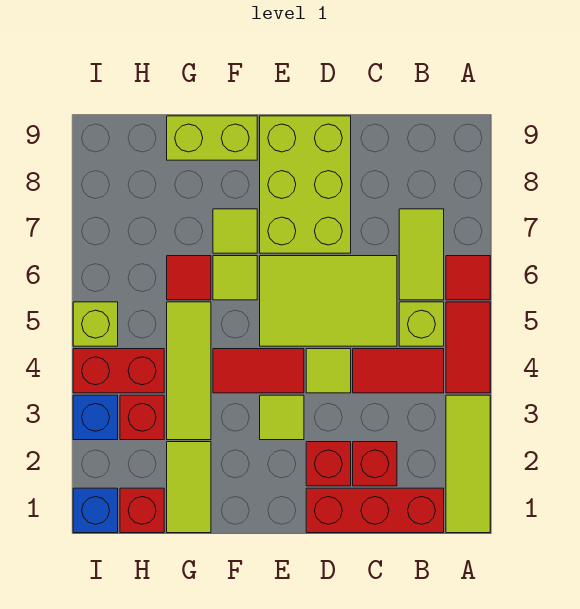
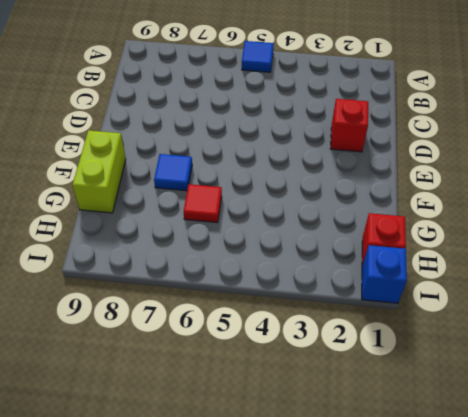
blue 1x1 tile [242,41,274,72] -> red 1x2 tile [446,302,490,393]
blue 1x1 tile [154,154,192,191] -> lime 1x1 tile [213,209,257,253]
none -> lime 1x3 tile [446,395,490,533]
none -> red 1x1 tile [446,256,490,300]
none -> red 1x3 brick [306,488,444,533]

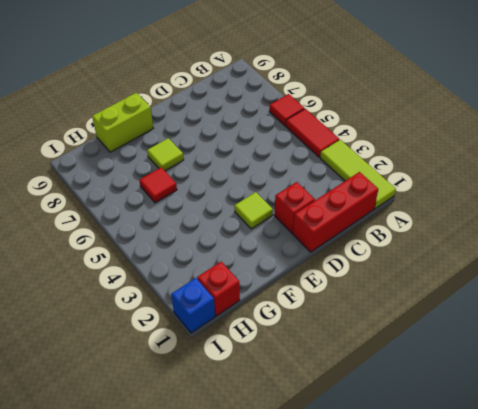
none -> red 1x2 tile [353,349,444,393]
none -> lime 1x1 brick [399,302,444,346]
none -> lime 1x2 tile [399,209,444,300]

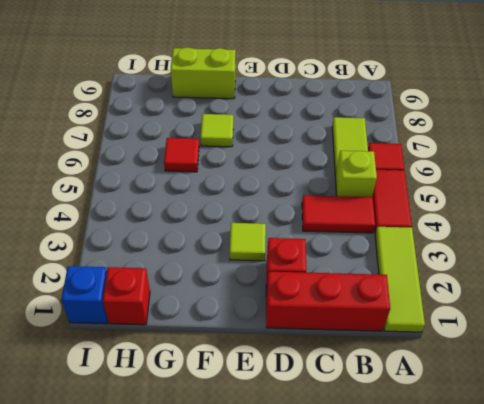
none -> red 1x1 brick [353,442,397,486]
none -> lime 2x3 tile [260,256,397,346]
none -> lime 1x1 tile [306,349,351,393]

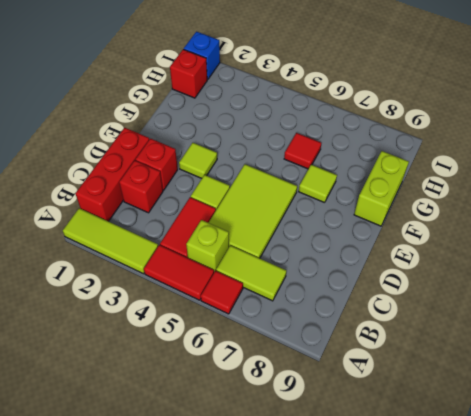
none -> lime 2x3 brick [260,116,351,253]
none -> red 1x2 tile [213,349,304,393]
none -> lime 1x1 tile [213,256,257,300]

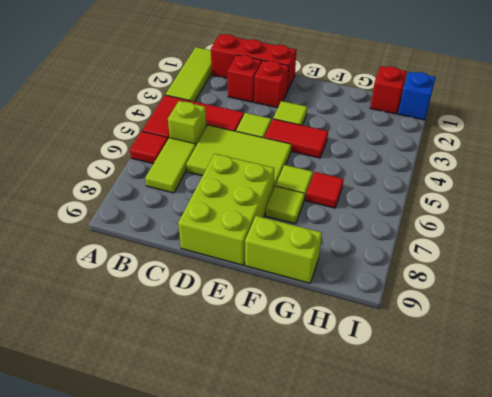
none -> lime 1x2 tile [167,442,211,533]
none -> lime 1x3 tile [167,302,211,440]
none -> red 1x1 brick [120,395,164,440]

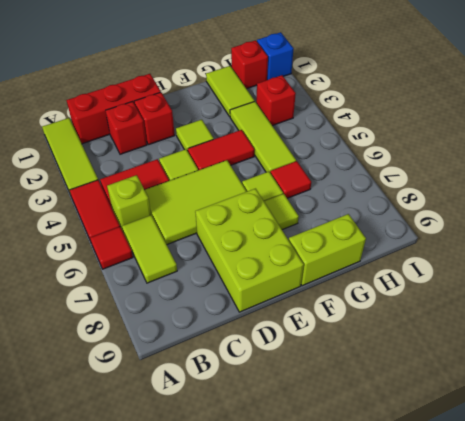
none -> red 1x2 brick [73,349,164,393]
none -> blue 1x1 brick [73,395,118,440]
none -> lime 1x1 brick [73,302,118,346]

